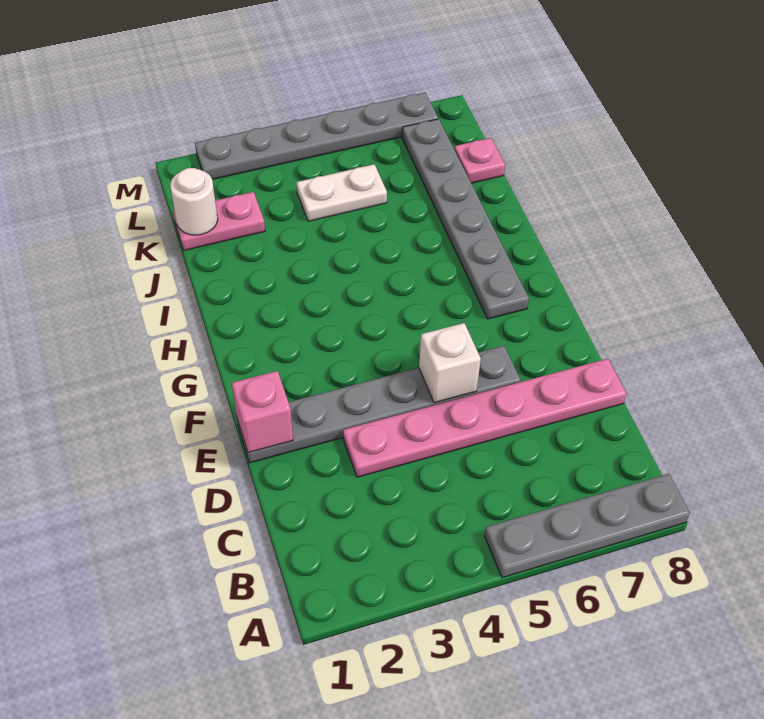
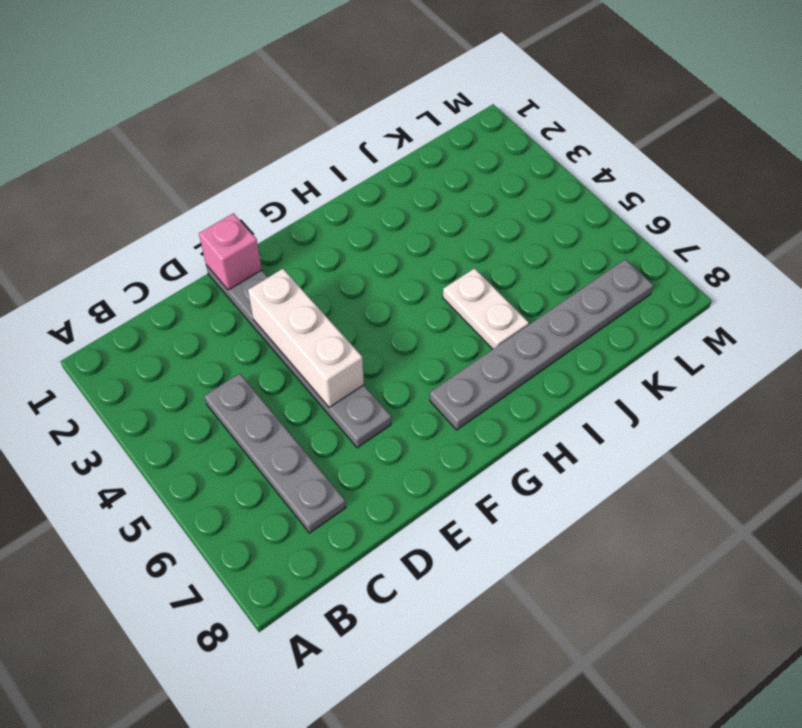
grey 1x4 plate [204,373,346,533] -> grey 1x4 plate moved to [484,474,690,578]
white 1x3 brick [248,269,364,407] -> white 1x1 brick [419,323,481,403]
white 1x2 plate [443,268,529,349] -> white 1x2 plate moved to [297,164,387,221]
none -> pink 1x6 plate [343,359,626,477]
none -> pink 1x2 plate [173,192,265,250]

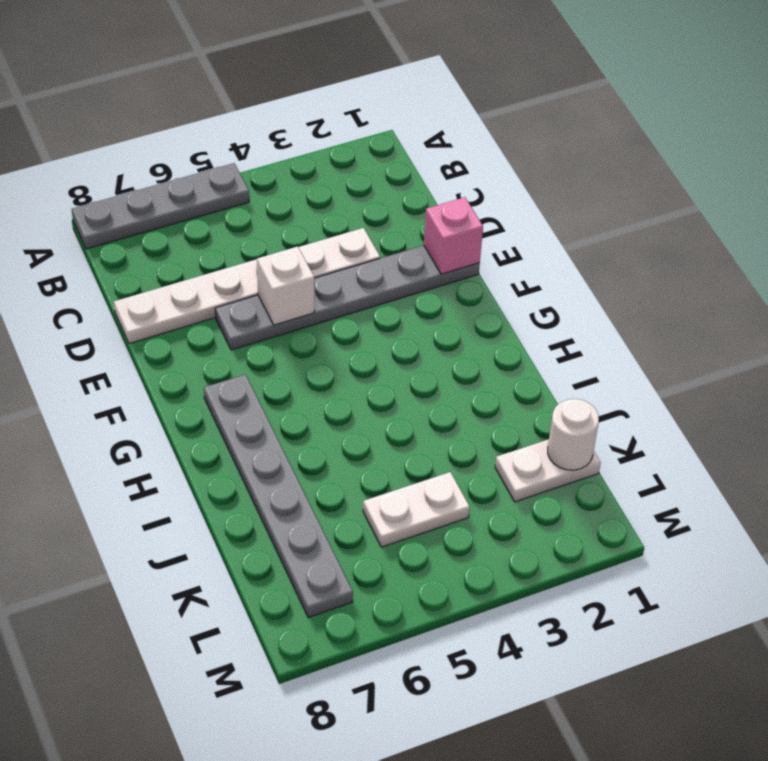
white 1x6 plate [114,228,380,344] -> pink 1x6 plate [343,359,626,477]
white 1x2 plate [495,439,601,502] -> pink 1x2 plate [173,192,265,250]
none -> pink 1x1 plate [454,138,505,183]
none -> grey 1x6 plate [195,93,438,179]

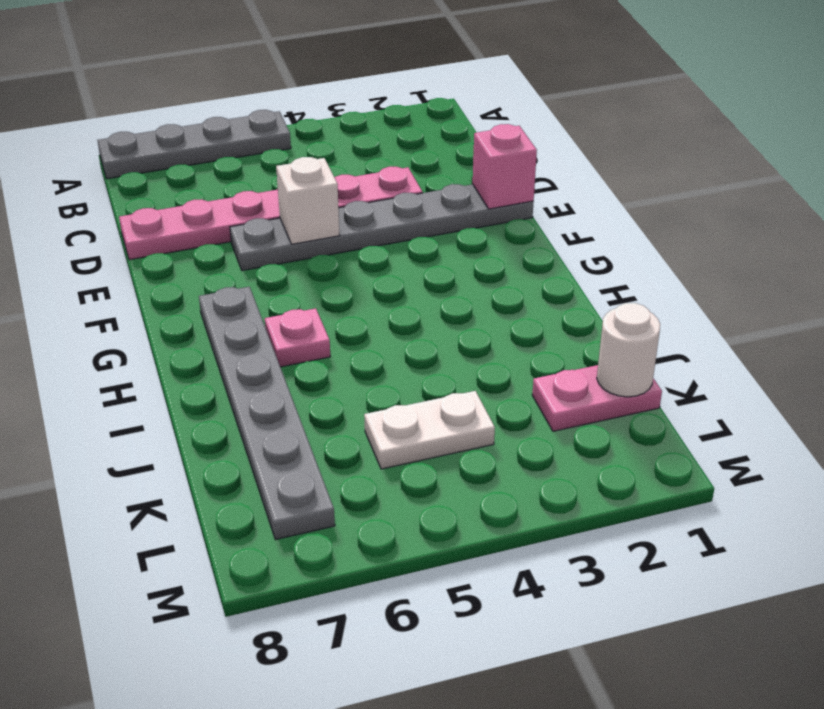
pink 1x1 plate [265,308,330,367] -> pink 1x1 plate moved to [454,138,505,183]
none -> grey 1x6 plate [195,93,438,179]

